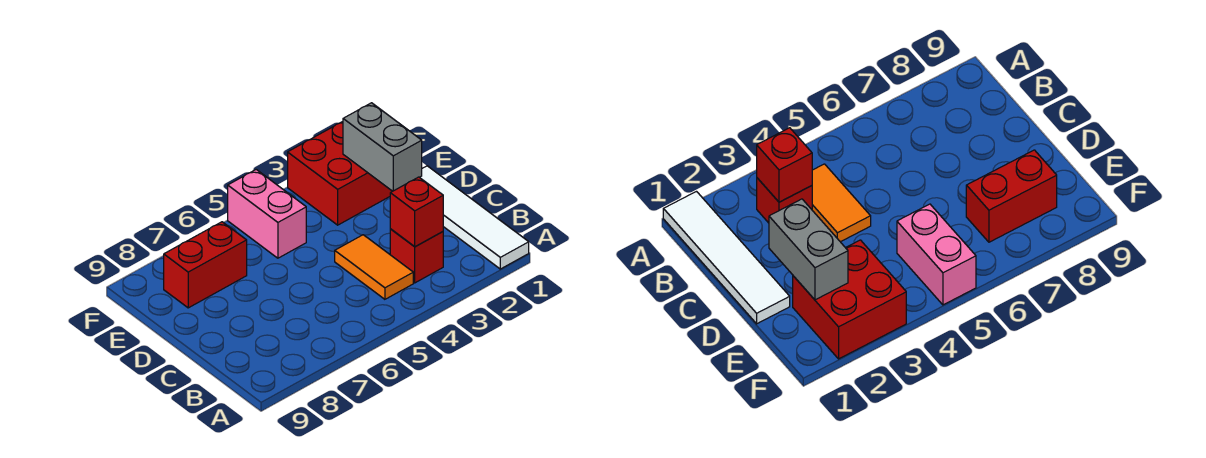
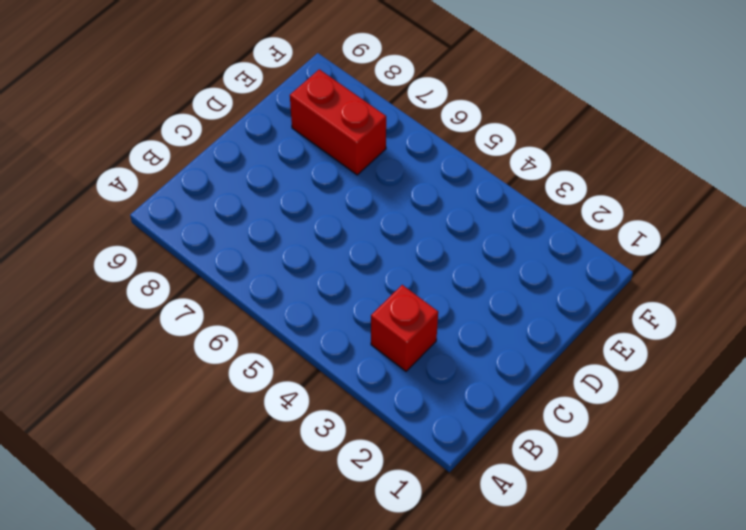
none -> white 1x4 tile [420,166,529,269]
none -> orange 1x2 tile [335,235,413,299]

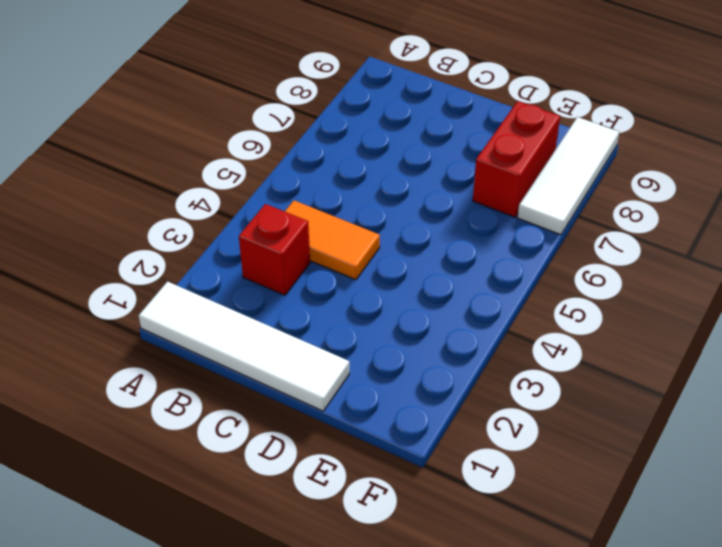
white 1x3 tile [518,117,619,235] -> none
none -> red 2x2 brick [288,122,392,225]
none -> pink 1x2 brick [228,170,306,258]

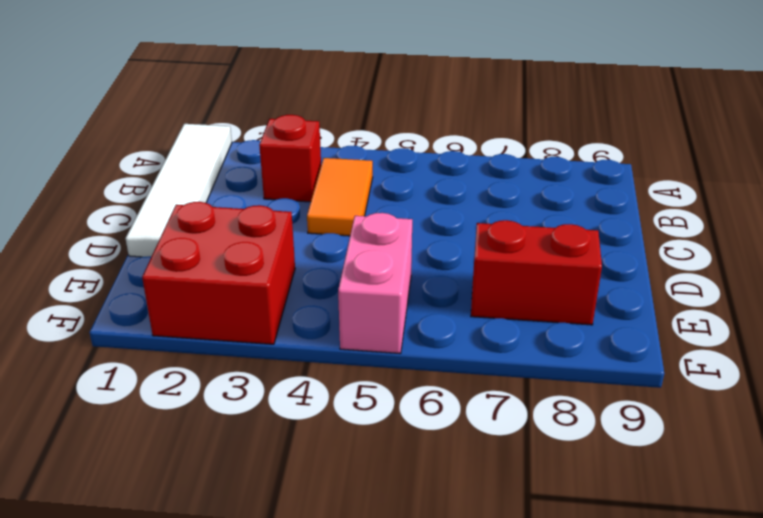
none -> red 1x1 brick [390,177,443,247]
none -> grey 1x2 brick [343,103,422,191]

